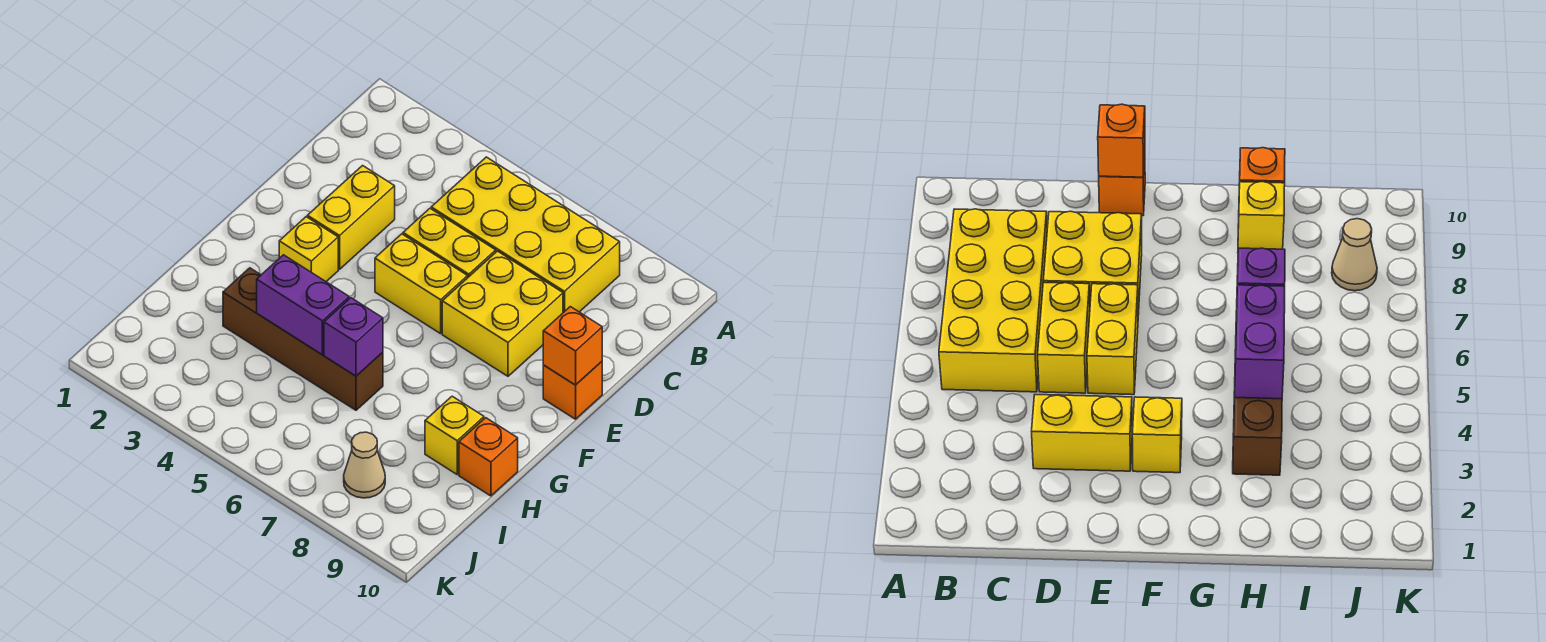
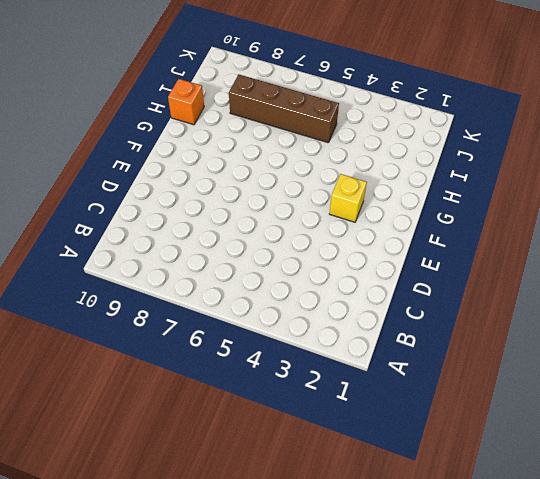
brown 1x4 brick [229,75,339,143] -> brown 1x4 brick moved to [223,268,383,410]
none -> yellow 2x4 brick [431,157,620,313]
none -> yellow 1x2 brick [307,166,395,269]
none -> yellow 1x2 brick [403,209,496,277]

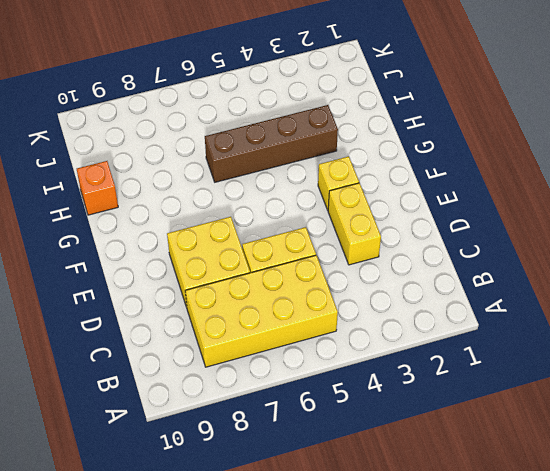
none -> yellow 1x2 brick [375,234,468,334]
none -> orange 1x1 brick [543,362,602,419]
none -> yellow 1x1 brick [425,396,484,474]

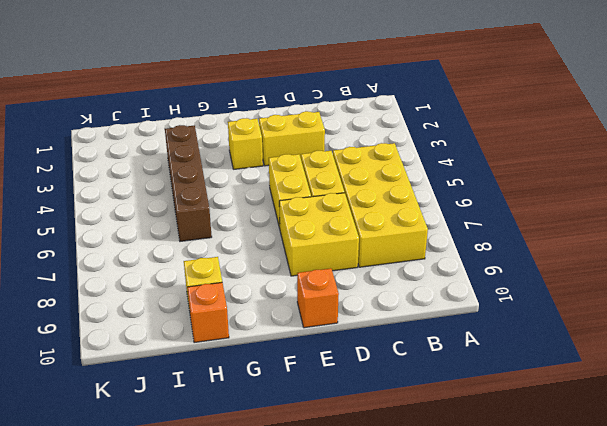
none -> tan 1x1 cone [344,432,385,498]
none -> orange 1x1 brick [543,307,602,385]
none -> purple 1x2 brick [257,255,349,354]

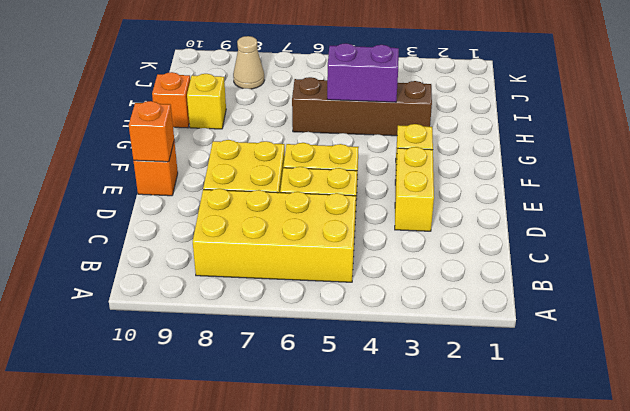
none -> purple 1x1 brick [324,298,383,376]

